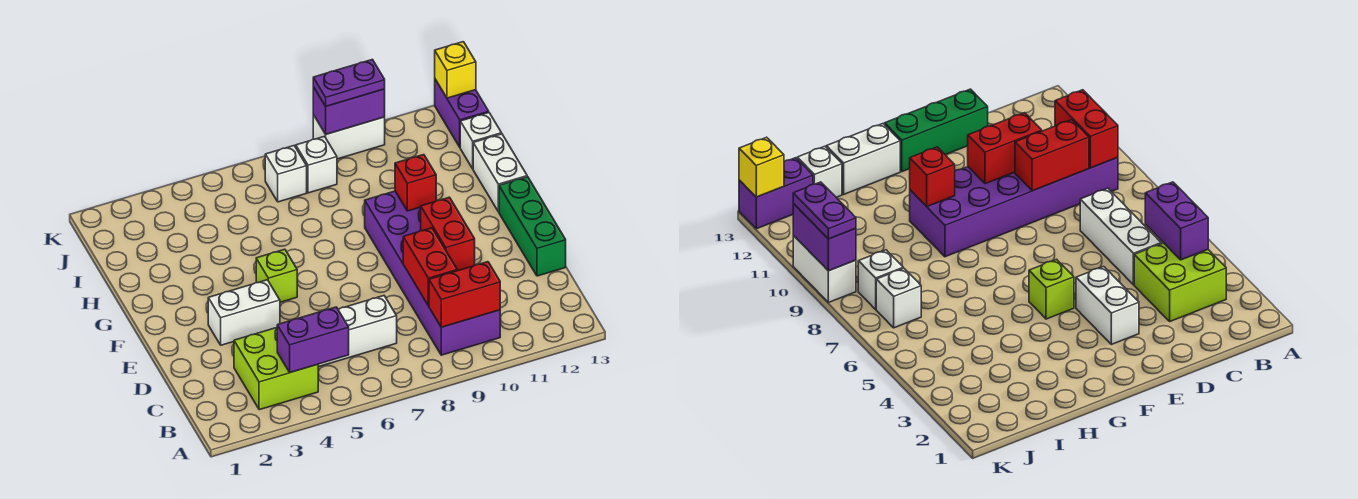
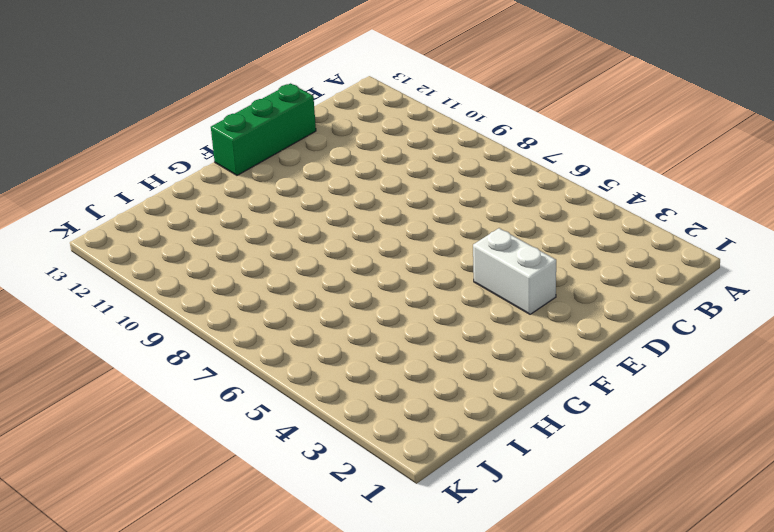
none -> lime 2x2 brick [234,328,318,410]
none -> purple 2x6 brick [365,191,500,355]
none -> white 1x3 brick [318,296,397,367]

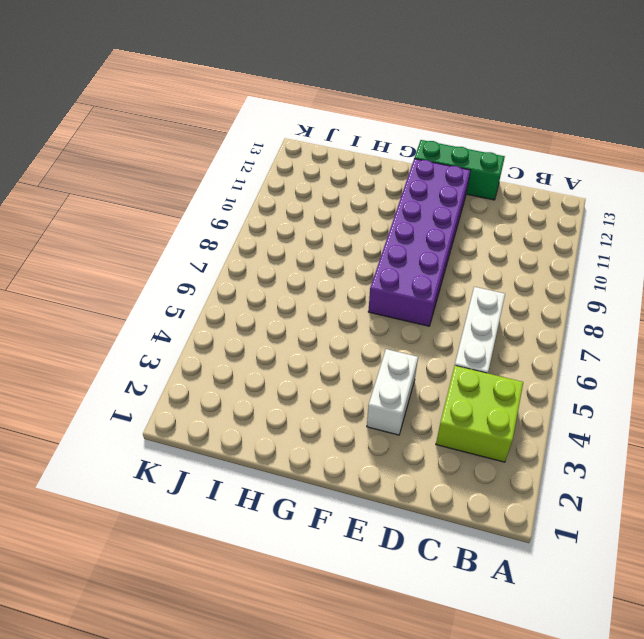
purple 2x6 brick [368,159,470,326] -> purple 2x6 brick turned to [365,191,500,355]
none -> lime 1x1 brick [256,249,297,302]
none -> white 1x2 brick [473,134,527,212]
none -> white 1x1 brick [460,113,502,169]

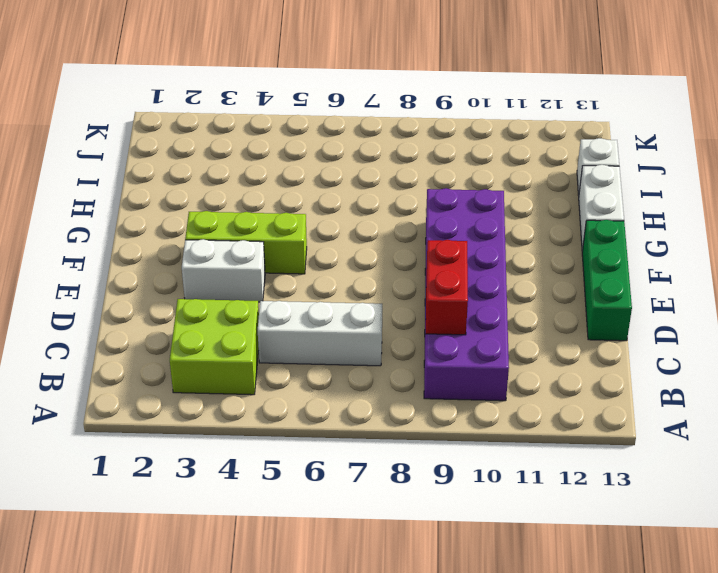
lime 1x3 brick [185,211,307,274] -> lime 1x1 brick [256,249,297,302]
none -> white 1x1 brick [265,146,307,202]
none -> white 1x1 brick [296,136,337,193]
none -> purple 1x2 brick [435,79,489,147]

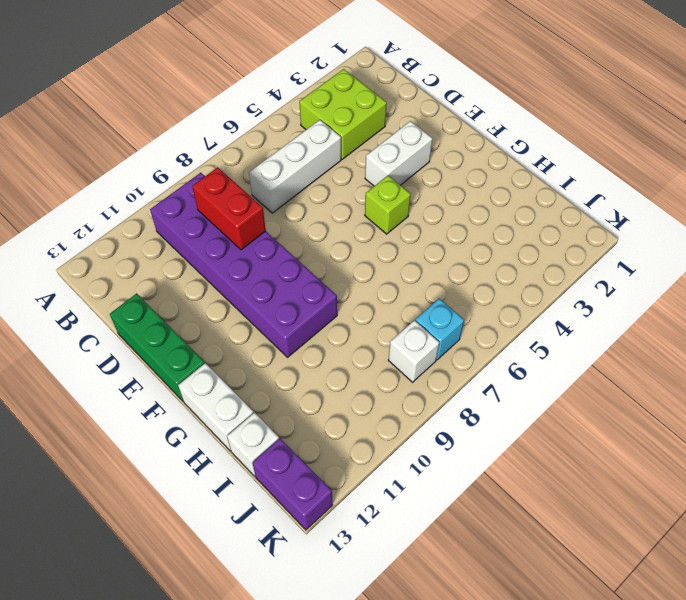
cyan 1x1 brick [415,299,464,360] -> white 1x1 brick [265,146,307,202]
none -> white 1x2 brick [313,115,385,159]
none -> purple 1x2 brick [277,307,349,373]
none -> red 1x2 brick [429,262,500,327]

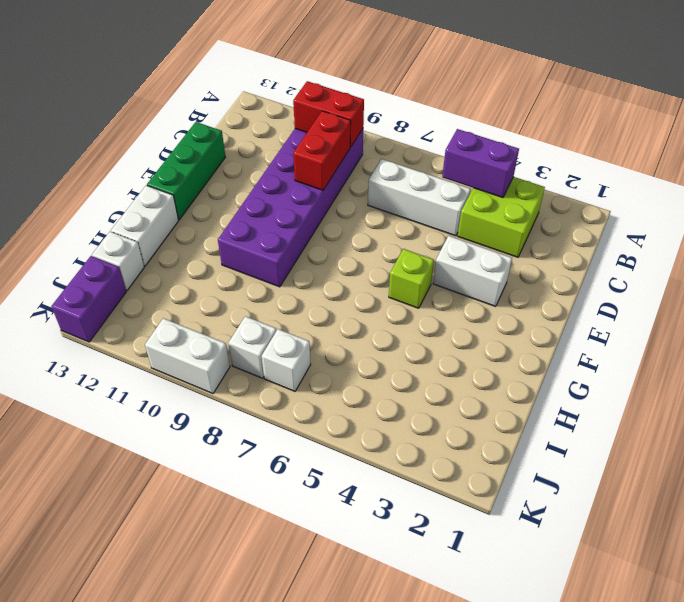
none -> red 1x2 brick [421,197,475,271]
none -> red 1x1 brick [395,155,436,211]
none -> purple 1x2 brick [313,87,385,134]

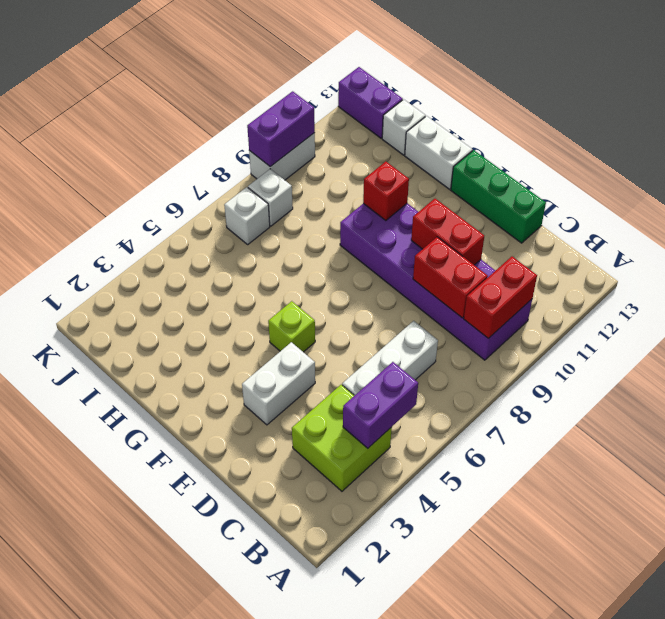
none -> yellow 1x1 brick [435,42,476,98]
none -> purple 1x2 plate [313,59,385,106]

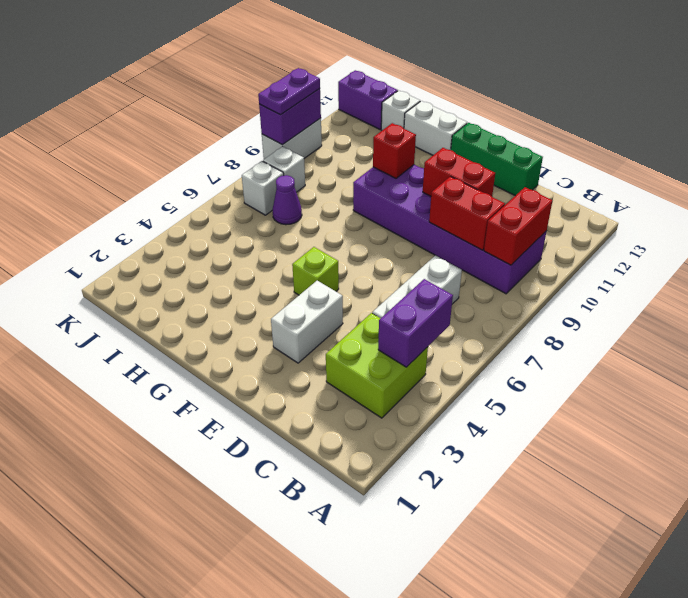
purple 1x1 cone [272,175,302,225] -> none
none -> yellow 1x1 brick [435,42,476,98]

